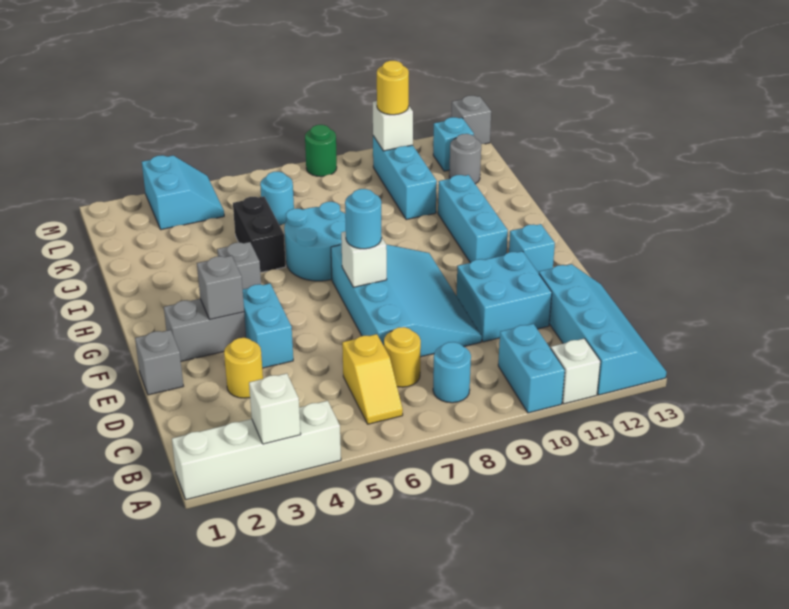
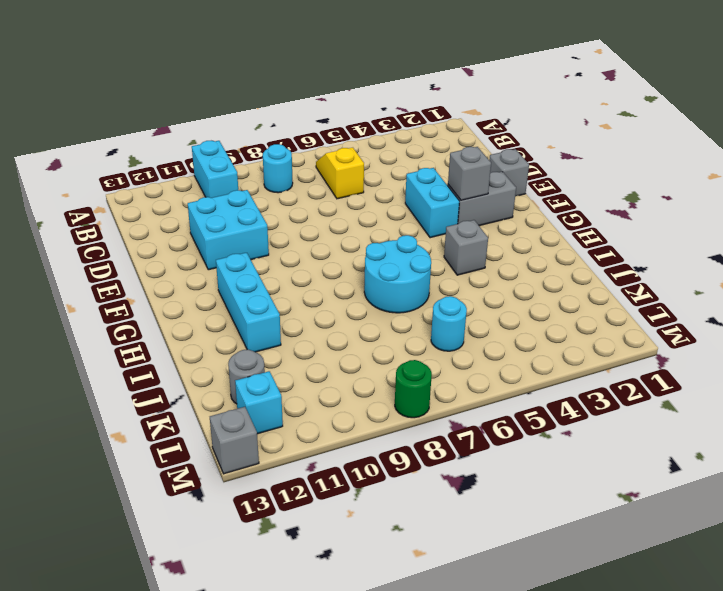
none -> white 1x4 brick [172,401,341,500]
none -> white 1x1 brick [551,338,601,404]
none -> cyan 2x4 slope [539,264,667,395]
none -> yellow 1x1 round brick [384,327,421,387]

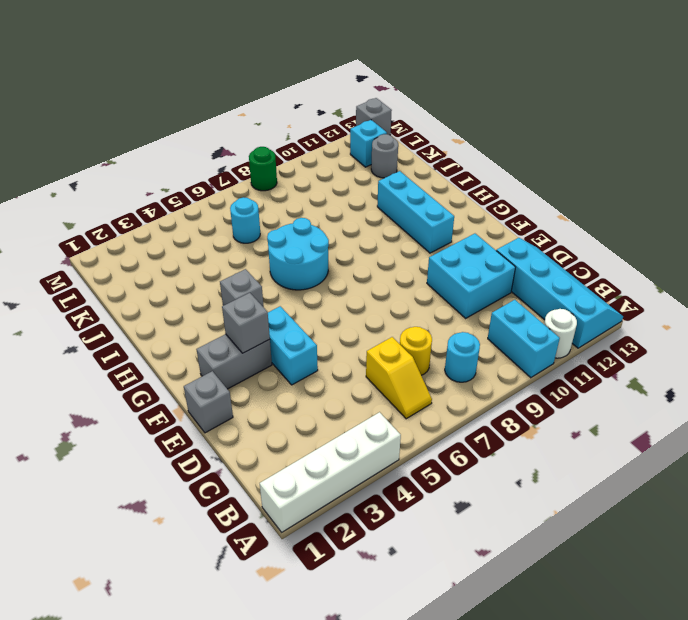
white 1x1 round brick [544,309,577,358] -> white 1x1 brick [551,338,601,404]
none -> yellow 1x1 round brick [224,338,263,398]
none -> cyan 3x4 slope [331,244,482,357]
none -> cyan 1x1 brick [509,224,555,273]
none -> black 1x2 brick [233,196,286,273]

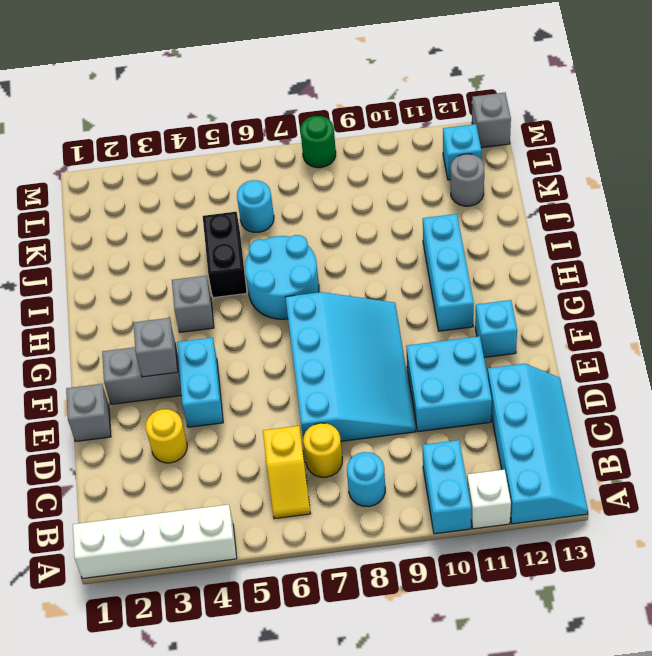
none -> cyan 1x3 brick [373,136,437,220]
none -> cyan 2x2 slope [142,155,224,230]
none -> white 1x1 brick [249,373,301,444]
none -> white 1x1 brick [341,231,387,287]

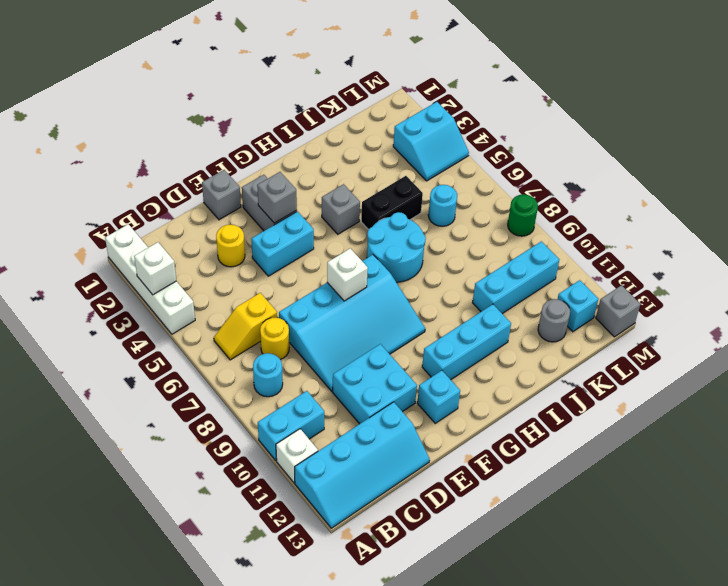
none -> white 1x1 brick [373,101,413,151]
none -> cyan 1x1 round brick [345,189,382,249]
none -> yellow 1x1 round brick [377,61,409,115]

